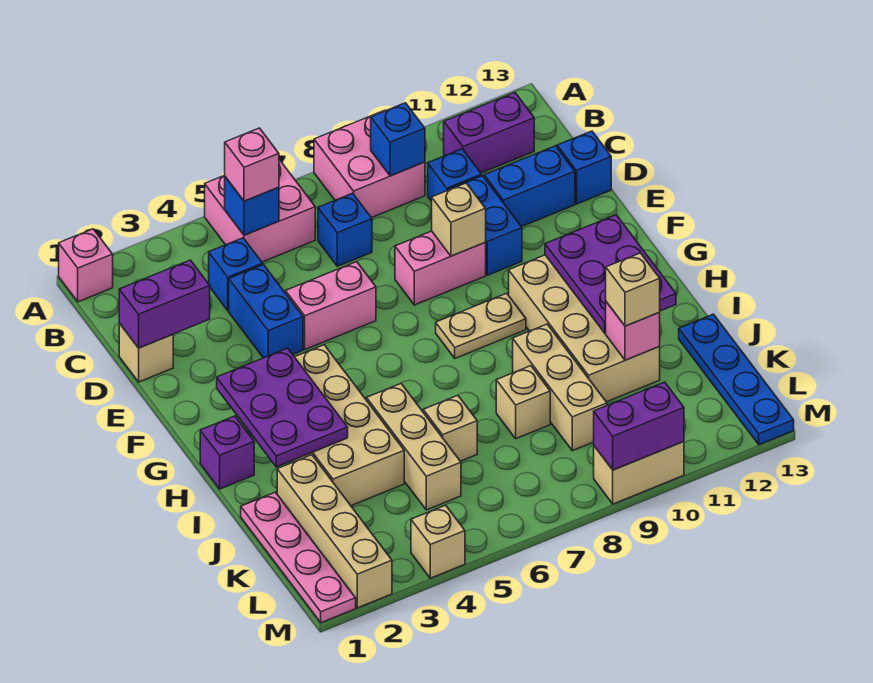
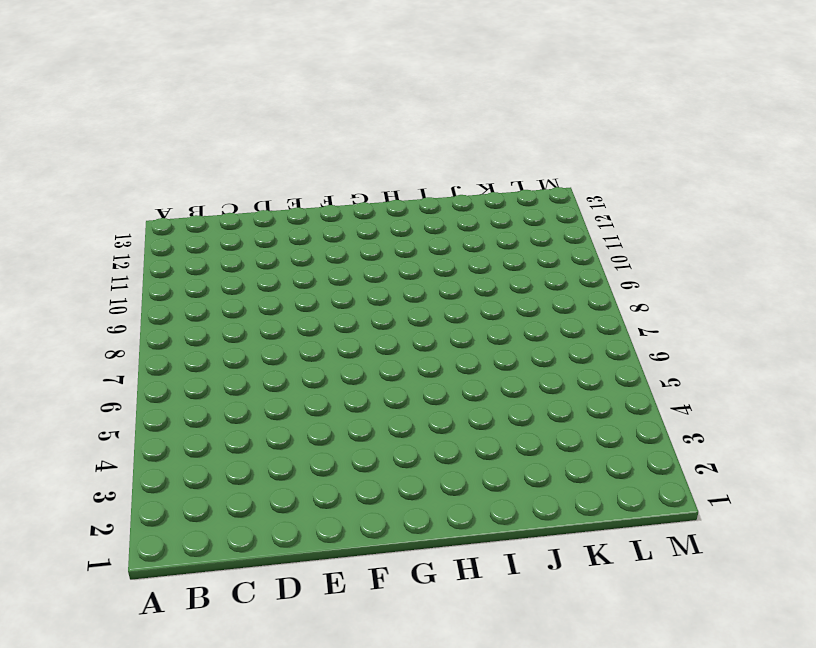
none -> pink 1x1 brick [59,229,113,302]
none -> pink 2x2 brick [205,159,315,262]
none -> pink 2x2 brick [314,110,425,218]
none -> purple 1x2 brick [444,93,534,173]

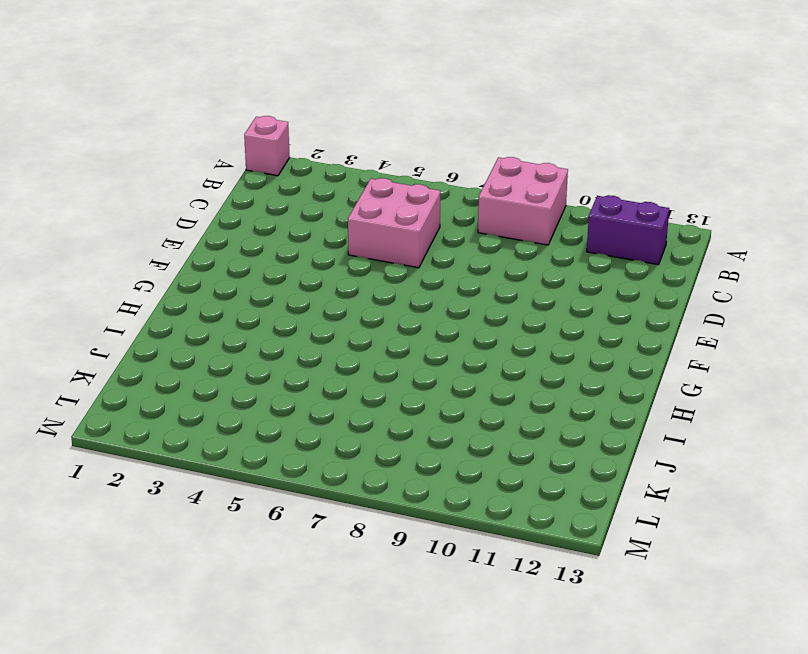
pink 2x2 brick [348,178,440,268] -> pink 2x2 brick moved to [205,159,315,262]
none -> blue 1x1 brick [209,238,263,311]
none -> blue 1x1 brick [318,193,372,266]
none -> blue 1x1 brick [428,149,482,202]
none -> tan 1x1 brick [119,323,173,382]

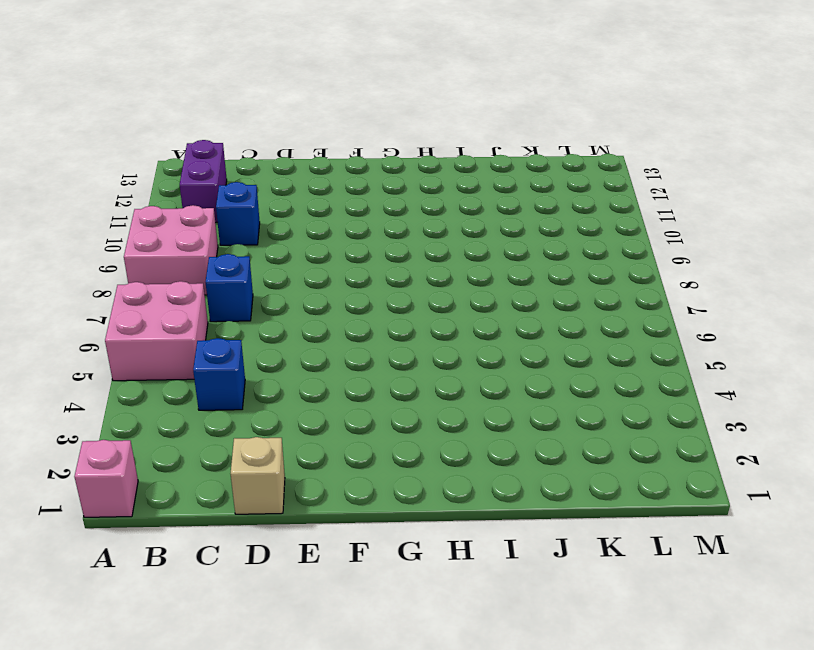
none -> blue 1x2 brick [229,264,303,358]
none -> blue 1x2 brick [448,175,522,275]
none -> blue 1x2 brick [484,146,575,227]
none -> blue 1x1 brick [557,131,611,204]

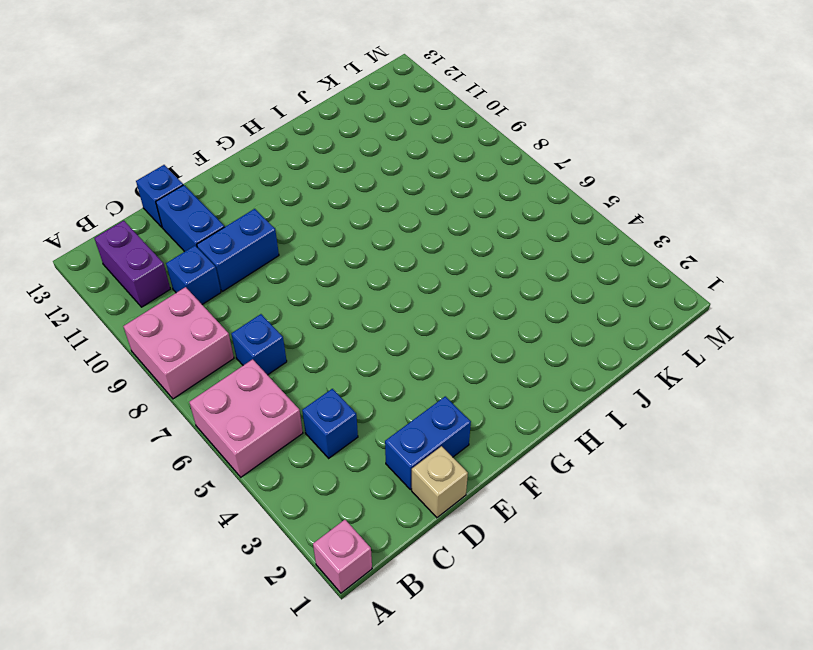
blue 1x2 brick [385,396,471,490] -> blue 1x2 brick moved to [229,264,303,358]
none -> pink 1x2 brick [286,262,376,349]
none -> pink 1x2 brick [395,231,486,305]
none -> tan 2x4 brick [293,345,404,506]
none -> tan 1x2 plate [436,293,526,358]

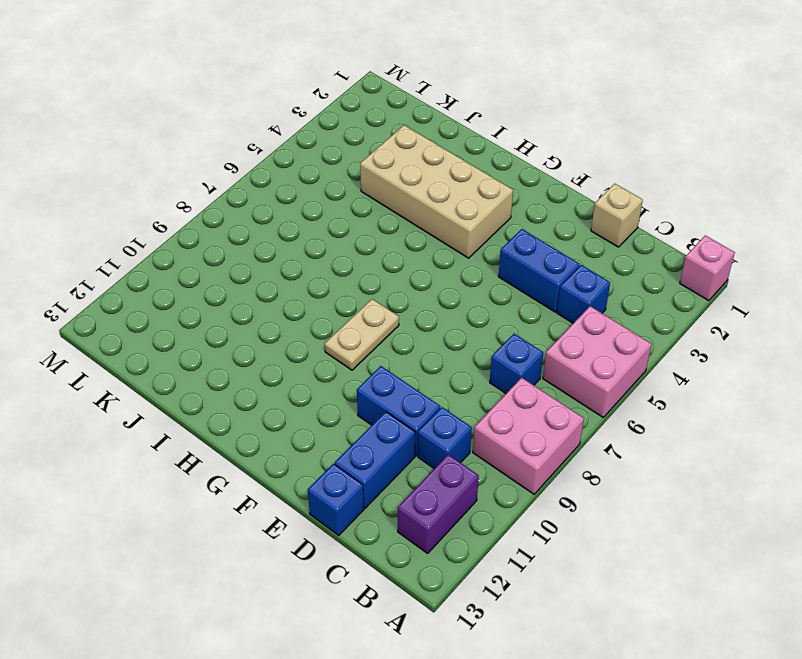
none -> pink 1x2 brick [286,262,376,349]
none -> pink 1x2 brick [395,231,486,305]
none -> tan 2x4 brick [509,255,660,402]
none -> purple 1x1 brick [200,416,254,489]

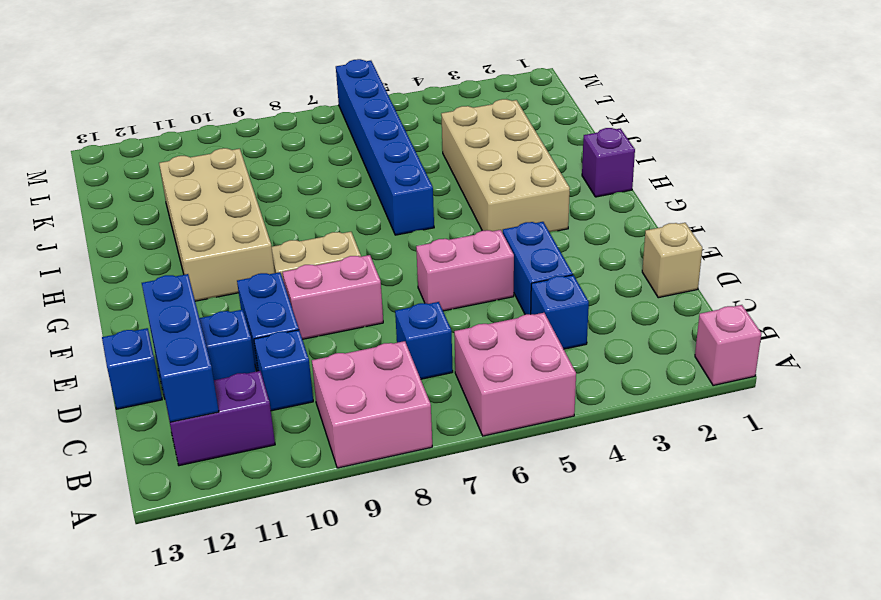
blue 1x3 brick [142,274,219,423] -> none
blue 1x6 brick [336,59,434,235] -> tan 1x1 brick [423,395,477,461]
none -> tan 1x3 brick [367,384,461,510]
none -> tan 1x3 brick [513,324,607,451]
none -> pink 1x4 plate [241,492,356,623]
none -> tan 1x4 brick [277,455,392,608]

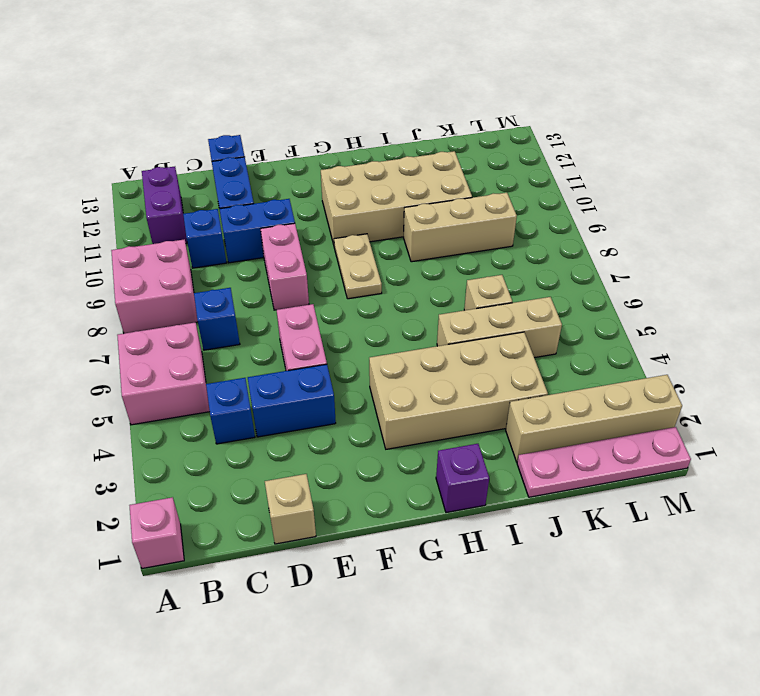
none -> tan 1x1 brick [496,366,550,439]
none -> blue 1x4 plate [679,314,794,445]
none -> tan 1x1 brick [411,505,465,578]
none -> tan 1x2 brick [594,442,684,504]

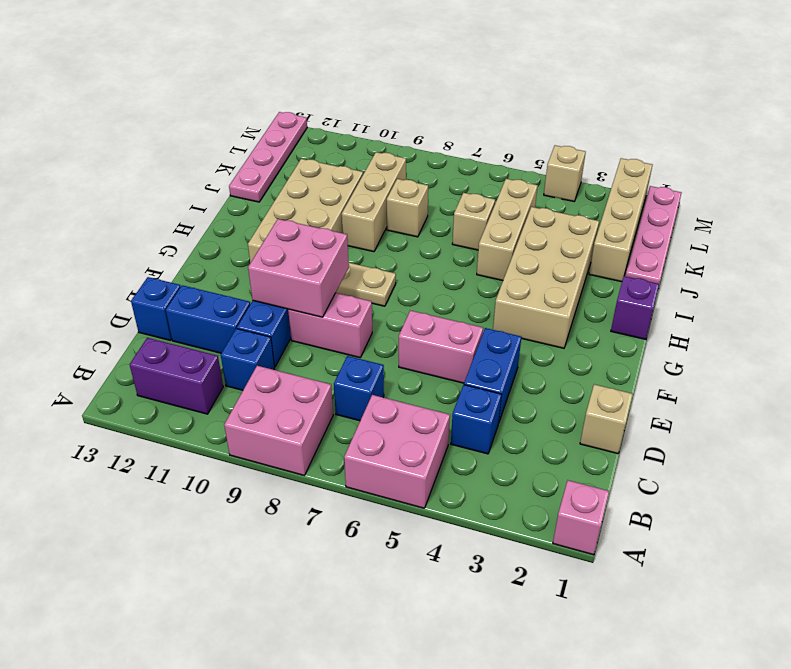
pink 2x2 brick [248,219,349,317] -> tan 1x1 brick [432,183,486,256]
pink 1x4 plate [229,112,307,202] -> blue 1x4 plate [679,314,794,445]
none -> tan 1x2 brick [594,442,684,504]
none -> blue 1x1 brick [225,177,279,235]
none -> blue 1x1 brick [371,103,425,176]
none -> purple 1x2 brick [119,260,210,348]

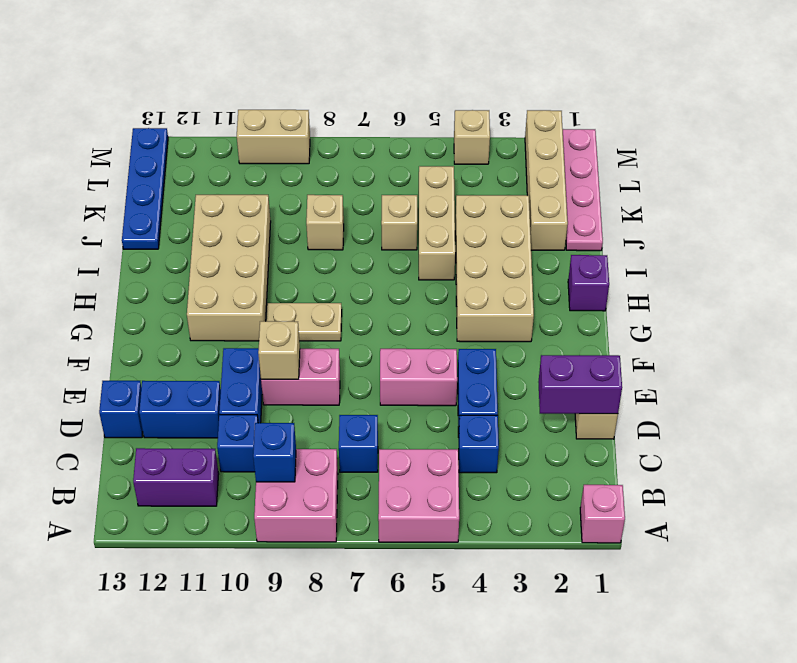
none -> tan 1x3 brick [513,324,607,451]
none -> blue 1x1 brick [225,177,279,235]
none -> purple 2x3 plate [217,348,348,467]
none -> purple 2x3 plate [545,215,676,333]

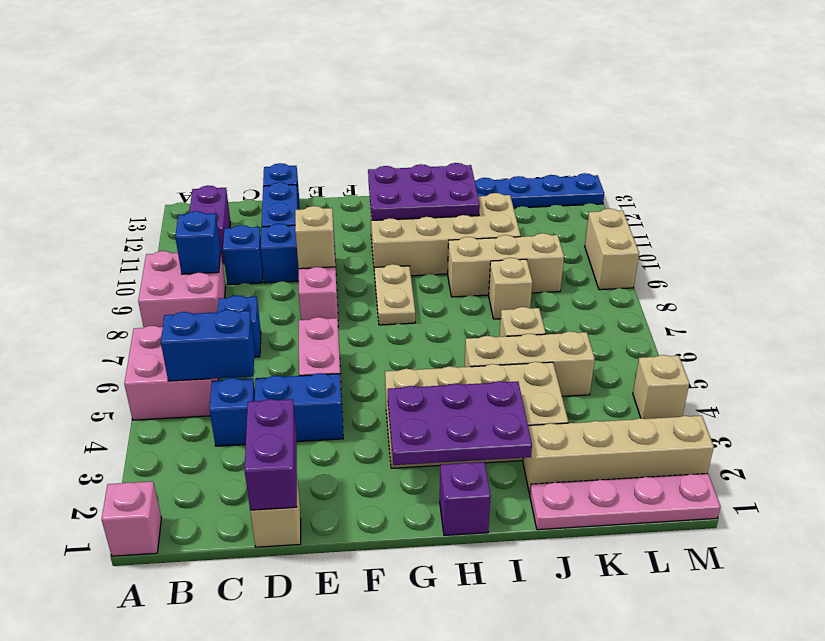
blue 1x2 brick [161,310,255,381] -> blue 1x1 brick [225,177,279,235]
none -> pink 1x1 brick [606,302,660,360]
none -> purple 1x2 brick [594,382,684,470]
none -> pink 1x1 brick [224,128,279,201]
none -> tan 1x1 brick [606,253,660,326]

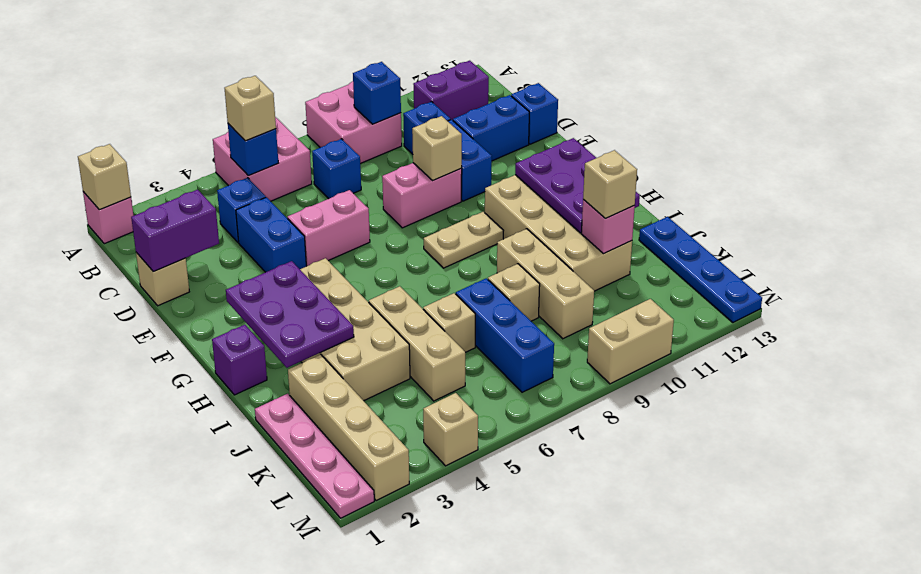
tan 1x1 brick [78,144,131,210] -> none
tan 1x1 brick [225,76,276,141] -> pink 1x1 brick [224,128,279,201]
blue 1x3 brick [456,278,554,392] -> none
none -> purple 1x2 brick [594,382,684,470]

